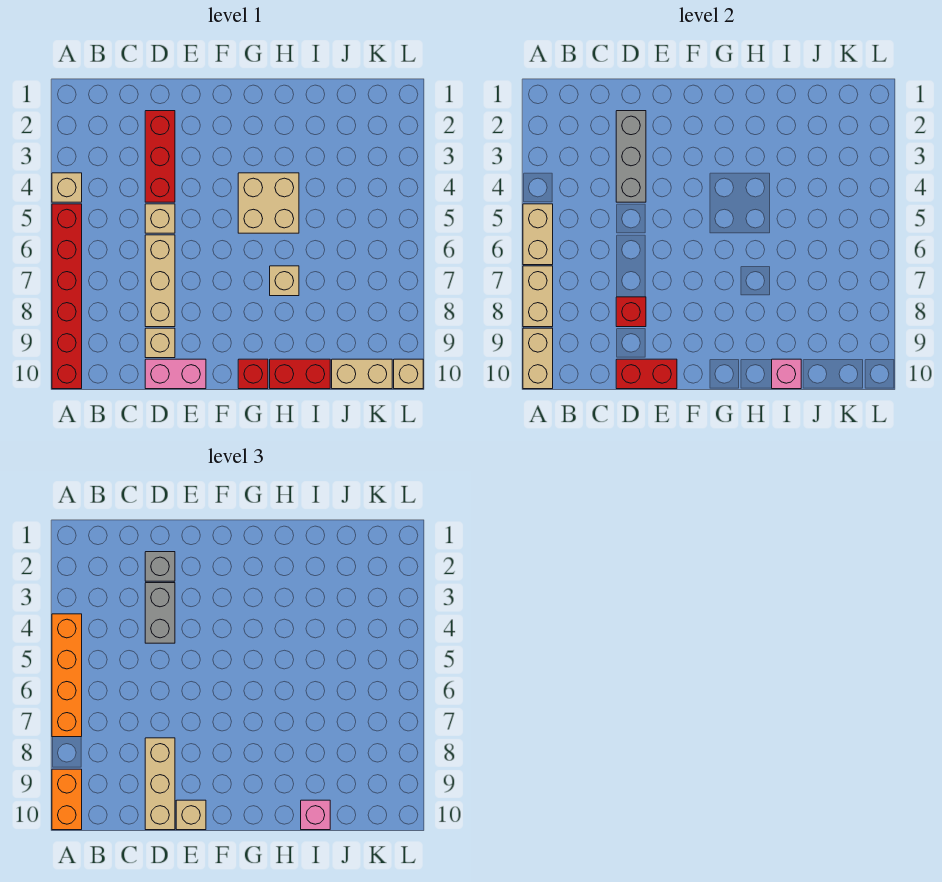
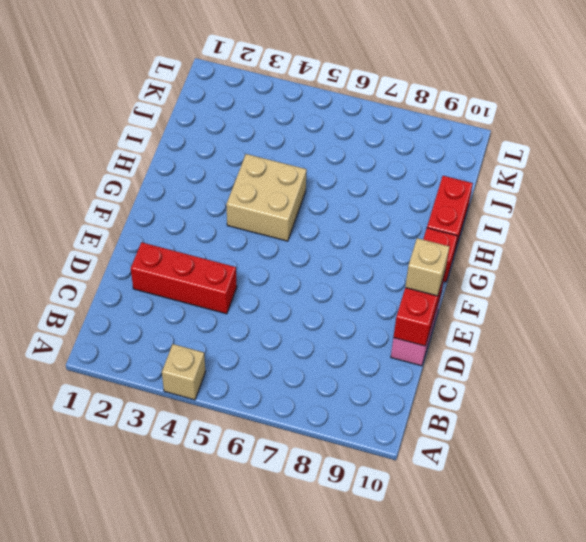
none -> red 1x6 brick [52,204,82,389]
none -> tan 1x1 brick [145,204,175,233]
none -> tan 1x3 brick [145,235,175,327]

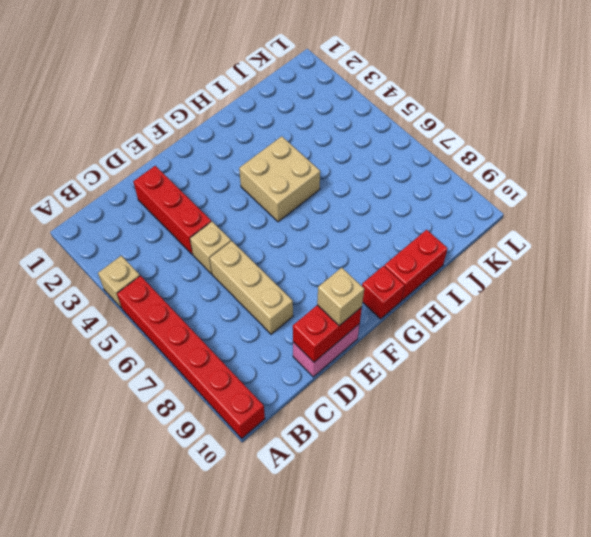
none -> tan 1x1 brick [145,328,175,358]
none -> tan 1x1 brick [270,266,299,296]
none -> tan 1x2 brick [332,359,392,389]

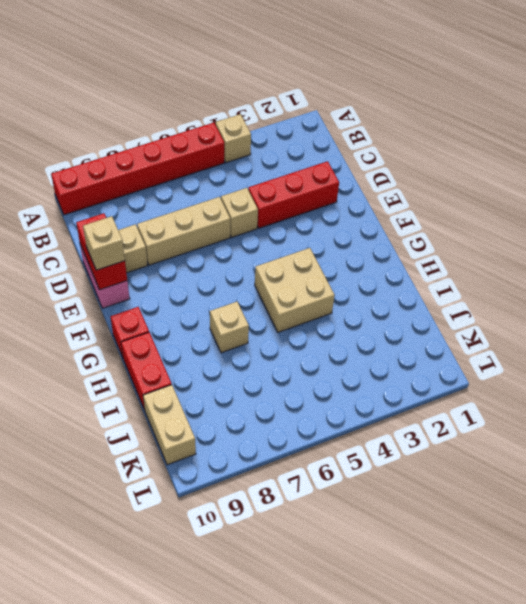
none -> tan 1x1 brick [394,359,423,389]
none -> tan 1x2 brick [523,204,553,265]
none -> tan 1x2 brick [523,266,553,327]

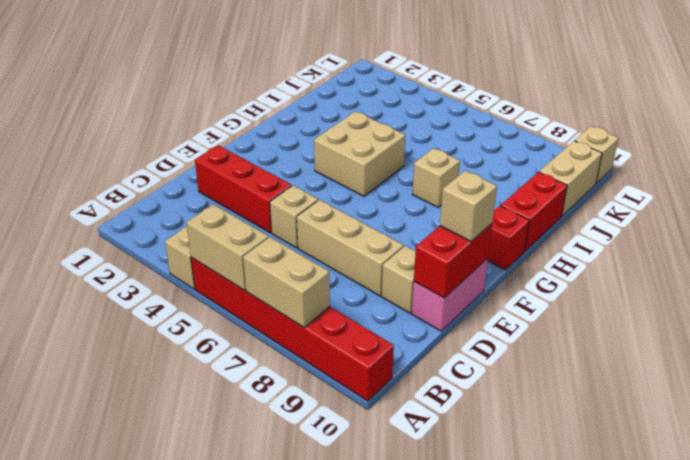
none -> tan 1x2 brick [523,328,553,389]
none -> grey 1x3 brick [616,111,646,202]
none -> red 1x1 brick [616,297,646,327]

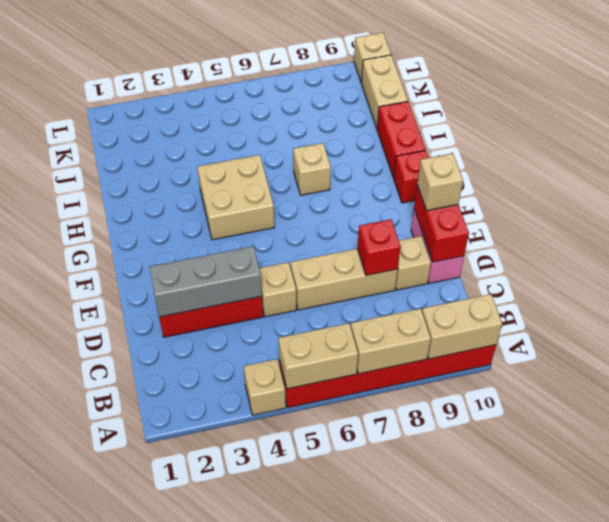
none -> pink 1x1 brick [772,359,801,389]
none -> orange 1x4 brick [52,614,82,737]
none -> orange 1x2 brick [52,769,82,830]

